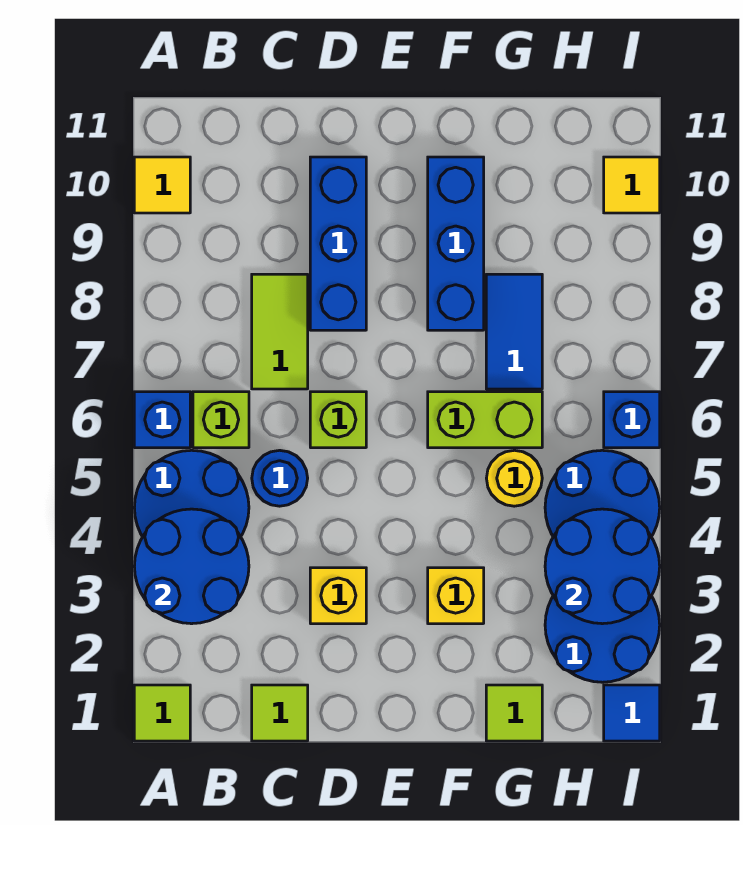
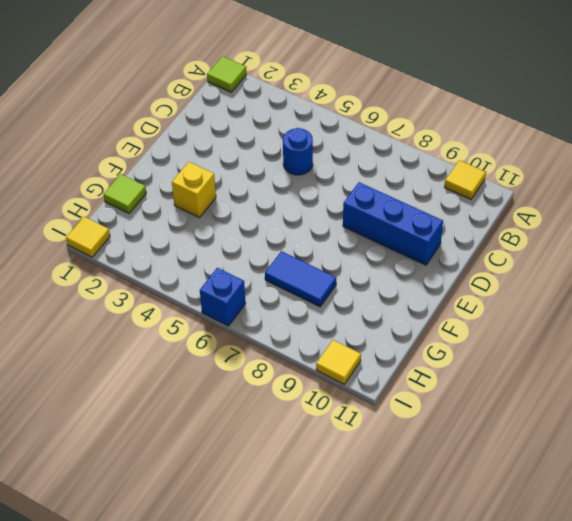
yellow 1x1 tile [66,217,110,257] -> blue 1x1 tile [604,685,660,741]
none -> blue 2x2 round brick [134,450,249,537]
none -> blue 1x1 brick [134,392,190,448]
none -> lime 1x1 brick [193,392,249,448]

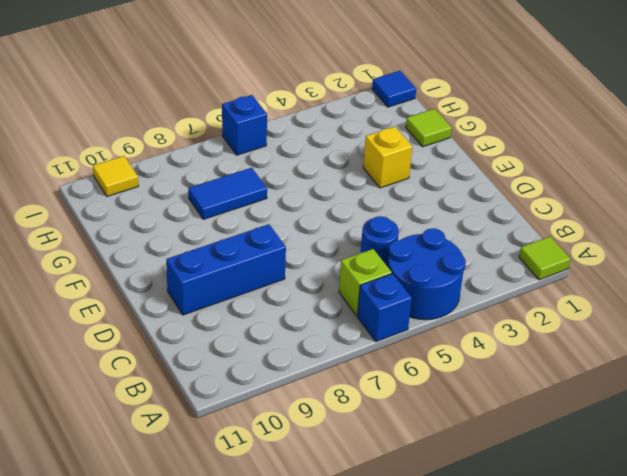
none -> yellow 1x1 tile [134,157,190,213]
none -> lime 1x1 tile [252,685,308,741]
none -> lime 1x2 tile [252,274,308,389]

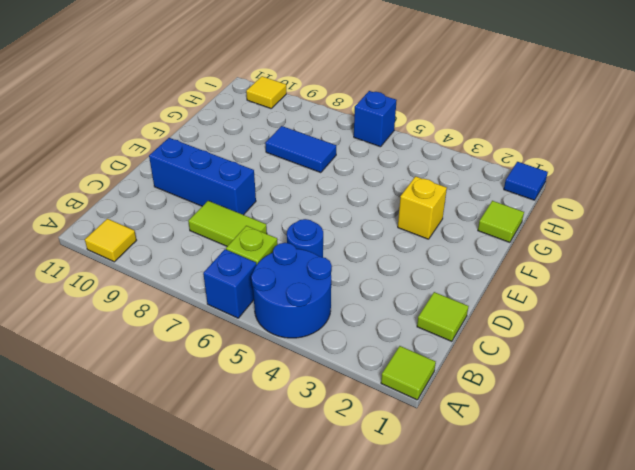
none -> yellow 1x1 brick [310,568,366,624]
none -> lime 1x1 brick [310,392,366,448]
none -> lime 1x2 brick [428,392,542,448]

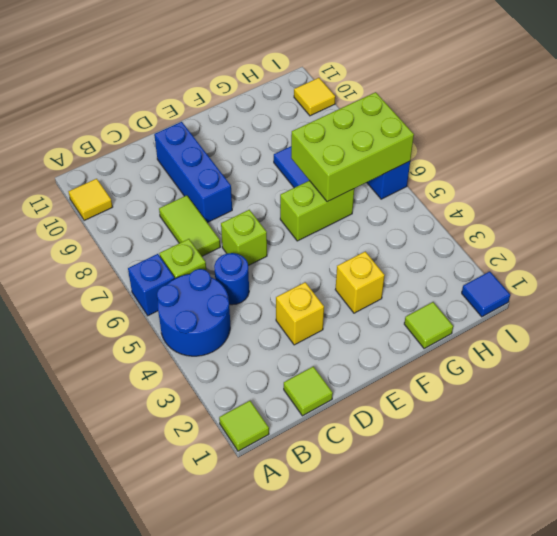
lime 2x3 brick [291,92,414,202] -> none
none -> blue 1x3 brick [428,157,484,330]
none -> yellow 1x1 round brick [486,450,542,506]
none -> blue 2x2 round brick [545,596,660,682]

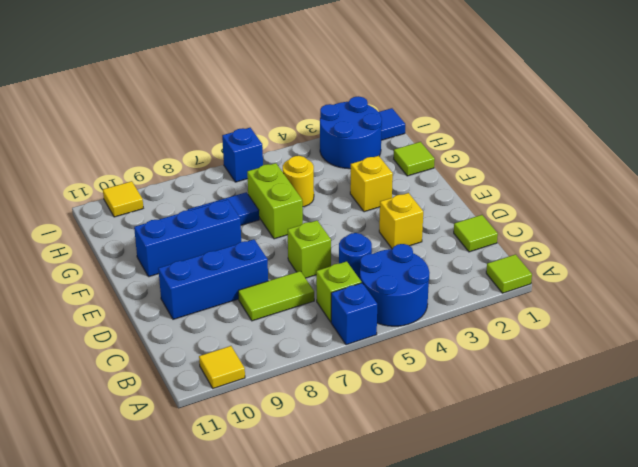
none -> blue 2x2 round brick [545,450,660,537]
none -> blue 2x2 round brick [134,509,249,624]
none -> blue 2x2 round brick [545,509,660,624]

